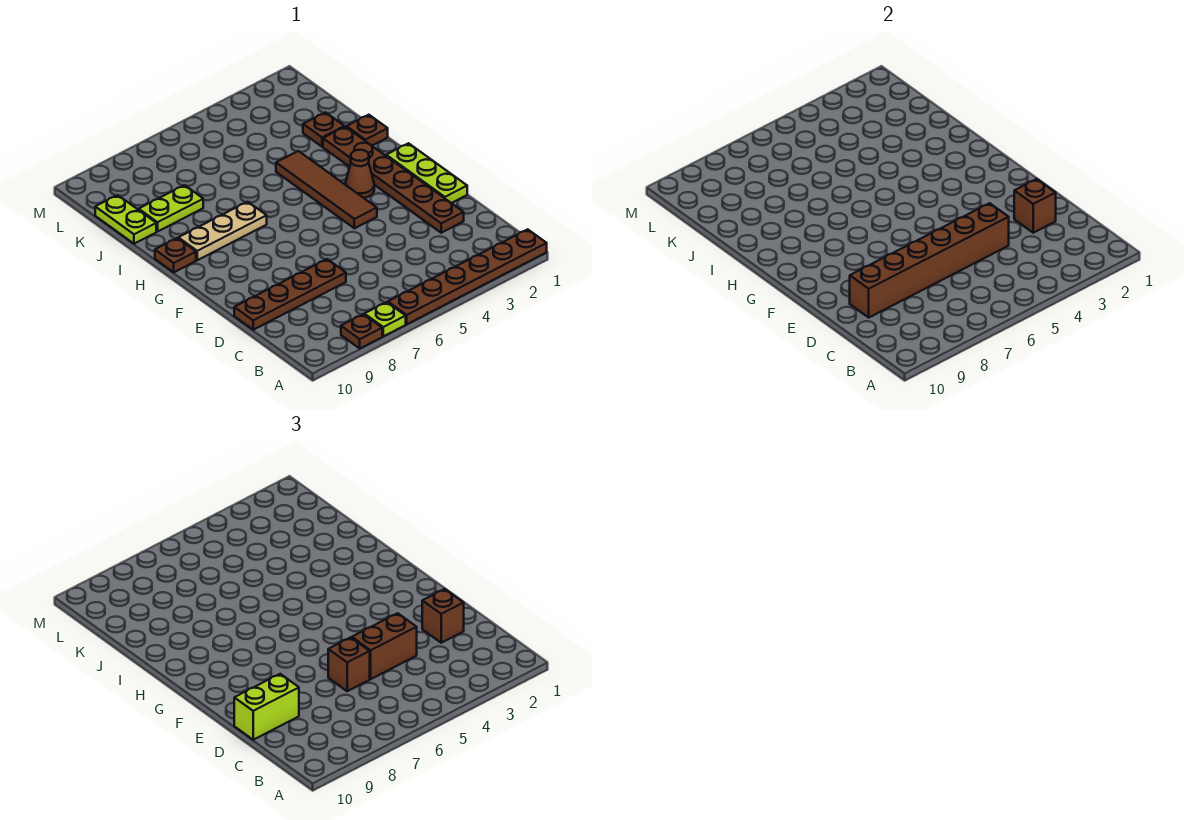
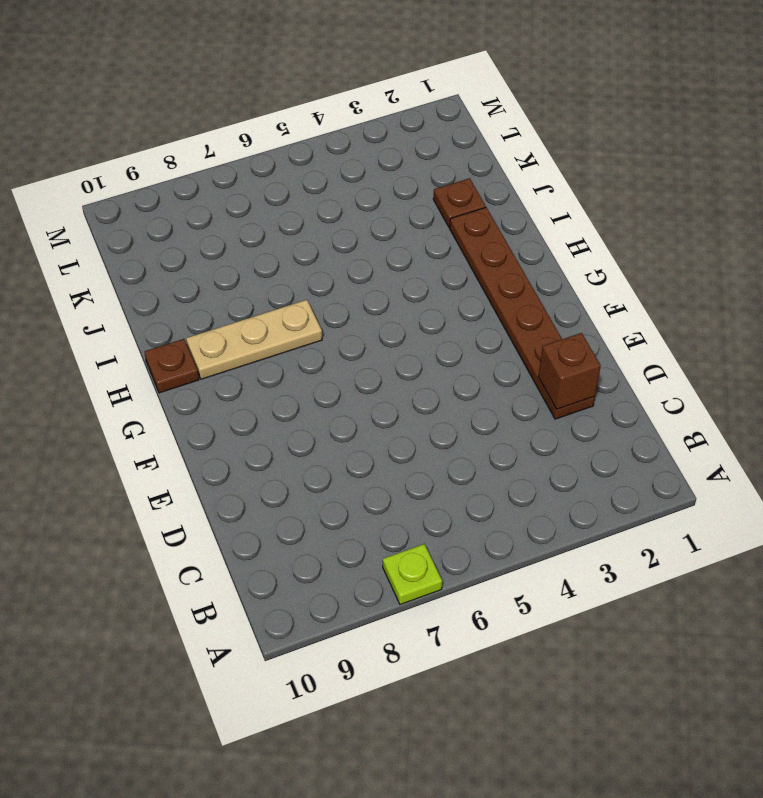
none -> brown 1x6 plate [388,229,547,324]
none -> brown 1x1 plate [341,314,382,348]
none -> brown 1x4 plate [234,259,346,330]

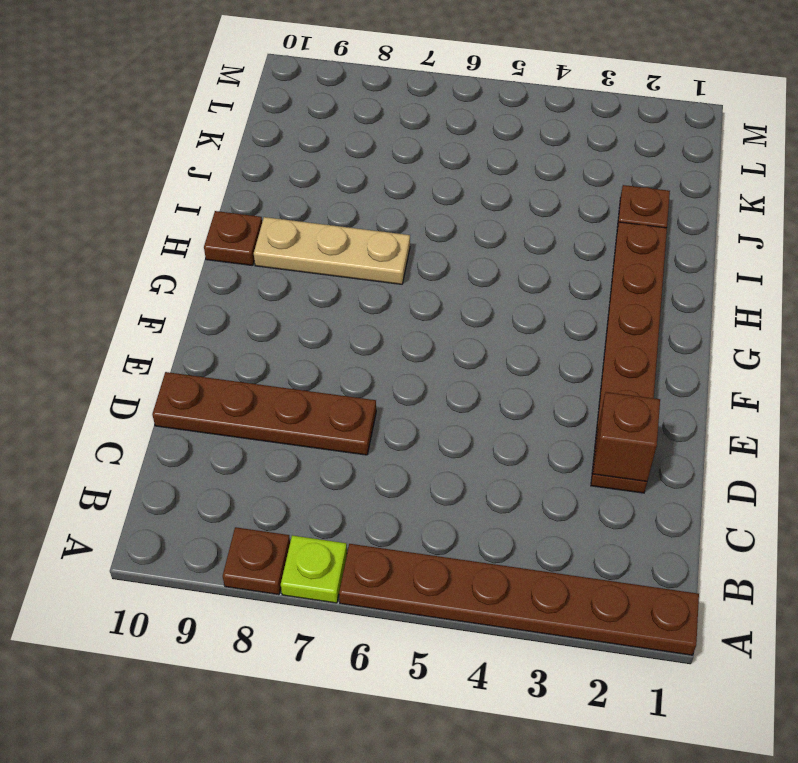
none -> lime 1x3 plate [386,143,467,203]
none -> brown 1x4 tile [276,151,377,228]
none -> brown 1x1 cone [345,150,374,198]

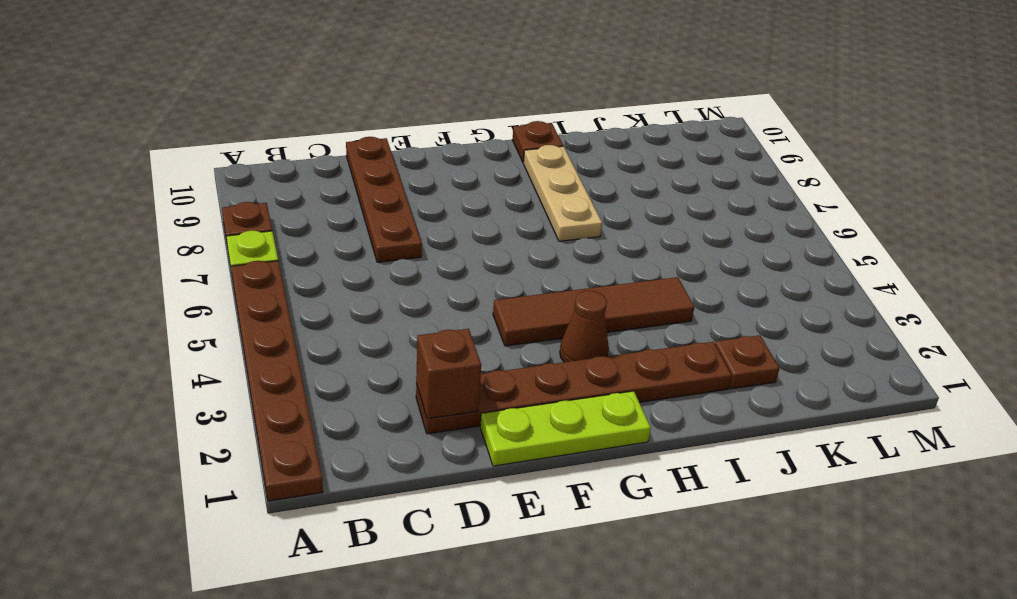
none -> brown 1x1 plate [346,115,388,146]
none -> lime 1x2 plate [139,185,203,232]
none -> lime 1x2 plate [95,195,156,244]

